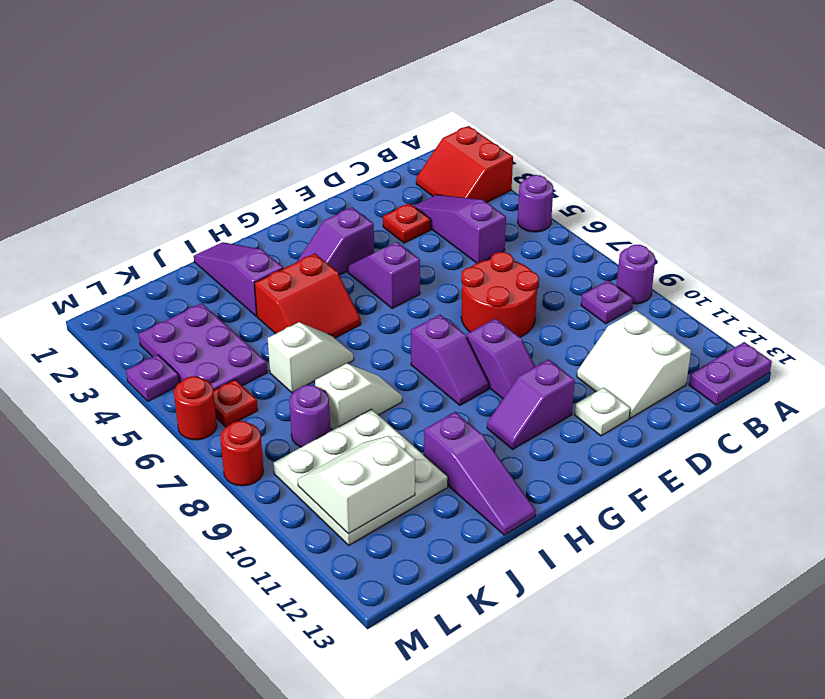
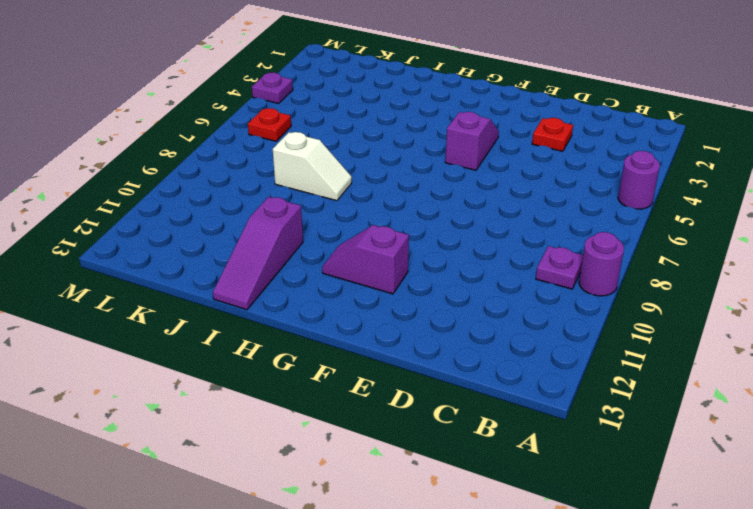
none -> red 2x2 slope [416,126,513,202]
none -> purple 1x2 plate [689,342,772,405]
none -> purple 1x3 slope [414,195,506,263]

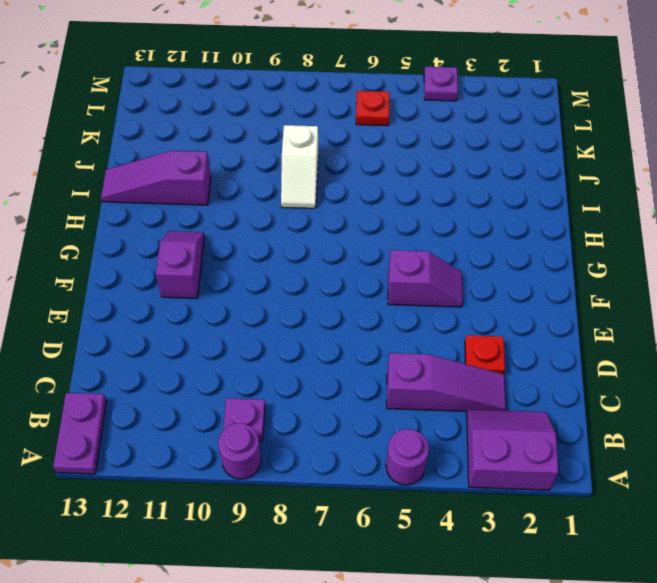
purple 2x2 slope [467,409,559,490] -> red 2x2 slope [416,126,513,202]
none -> white 2x2 slope [577,310,691,418]
none -> red 2x2 round brick [461,252,539,337]
none -> white 1x1 plate [575,388,630,436]

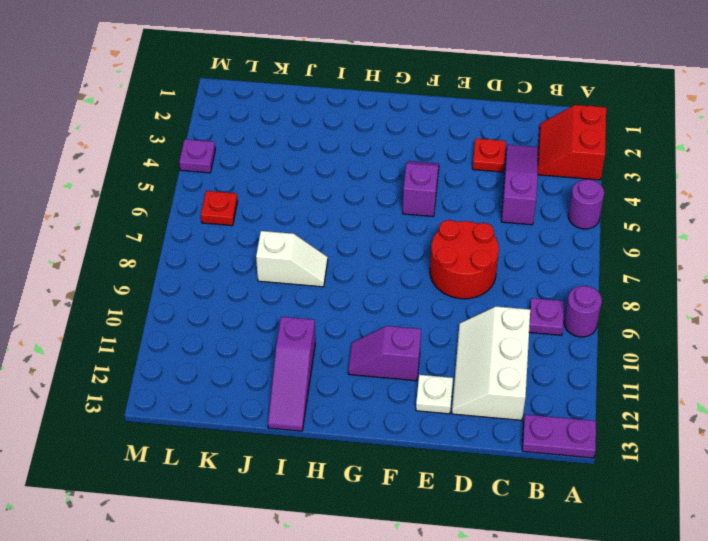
white 2x3 slope [452,306,530,420] -> white 2x2 slope [577,310,691,418]
none -> purple 1x2 slope [297,207,374,275]
none -> purple 1x2 slope [467,318,535,399]
none -> purple 1x2 slope [411,315,489,405]

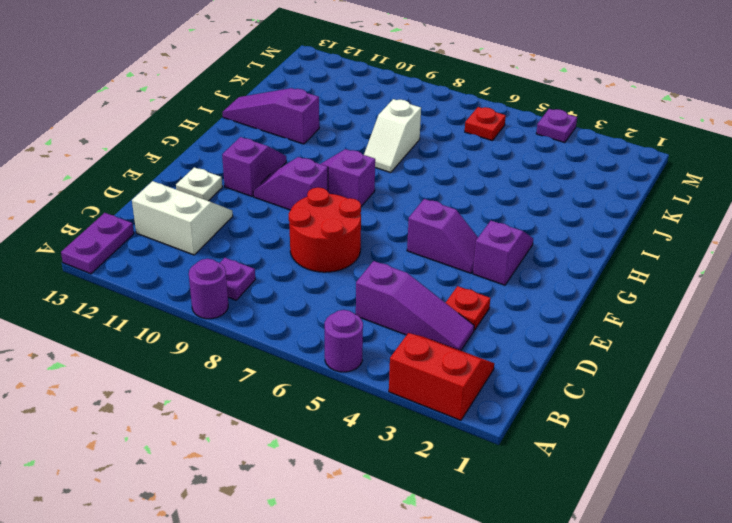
none -> red 2x2 slope [255,254,361,338]
none -> purple 1x3 slope [194,242,283,316]
none -> white 1x2 slope [268,322,354,393]

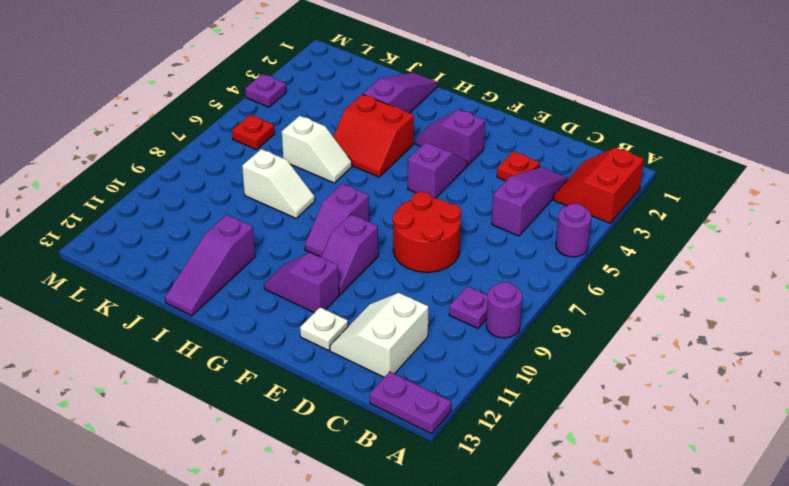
none -> white 3x3 plate [273,409,448,545]
none -> purple 2x3 plate [139,303,267,390]
none -> purple 1x1 round brick [289,385,330,447]

